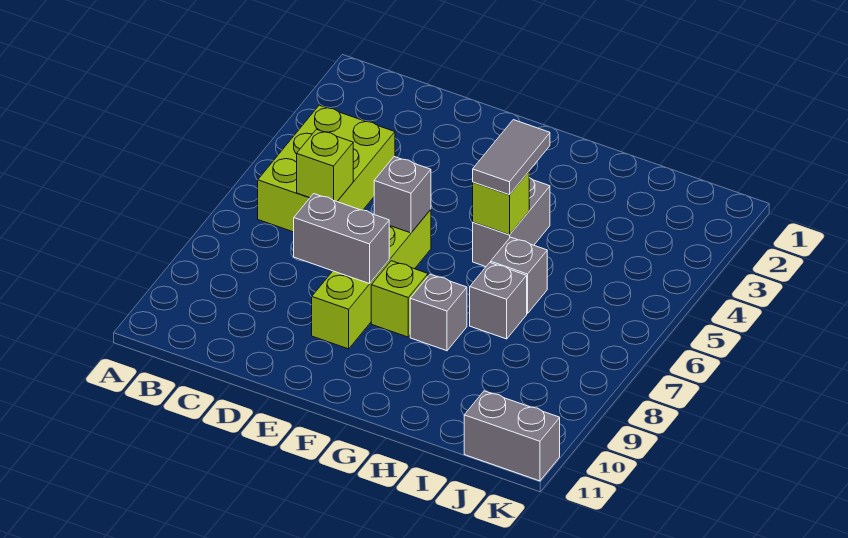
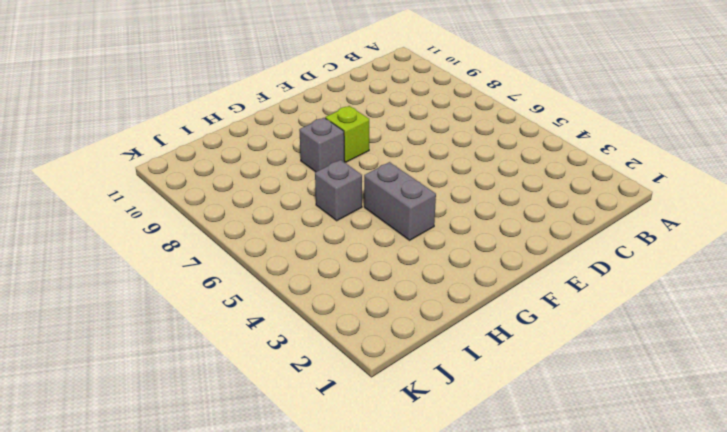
none -> lime 2x3 brick [258,105,395,232]
none -> lime 1x4 brick [312,210,431,349]
none -> grey 1x1 brick [470,263,527,339]

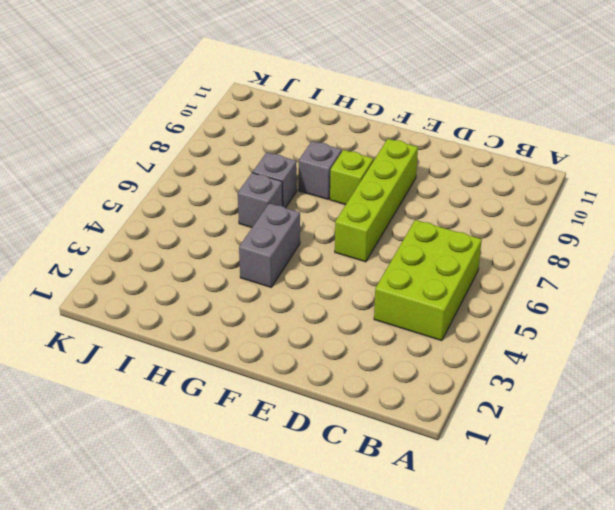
none -> grey 1x2 brick [464,391,560,481]
none -> lime 1x1 brick [297,129,353,201]
none -> grey 1x2 brick [294,194,389,284]

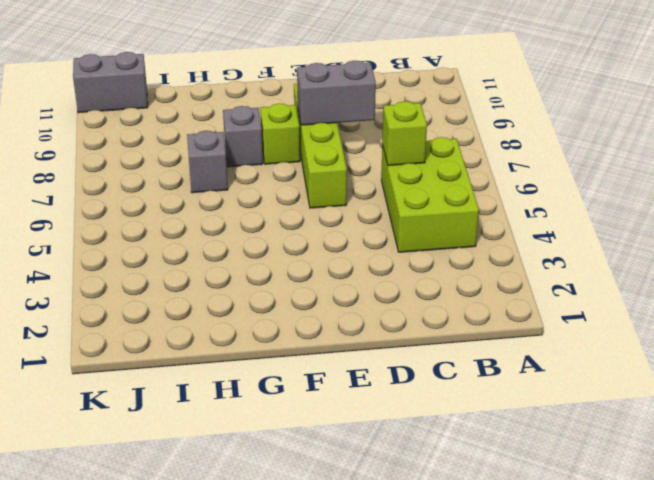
none -> grey 1x2 brick [473,178,550,267]
none -> grey 1x1 brick [491,237,547,314]
none -> grey 1x1 brick [374,157,431,233]

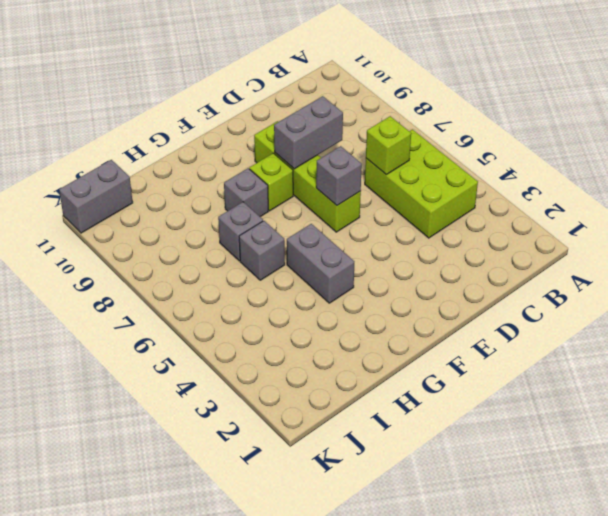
none -> lime 1x1 brick [473,172,529,235]
none -> grey 1x2 tile [473,120,550,195]

